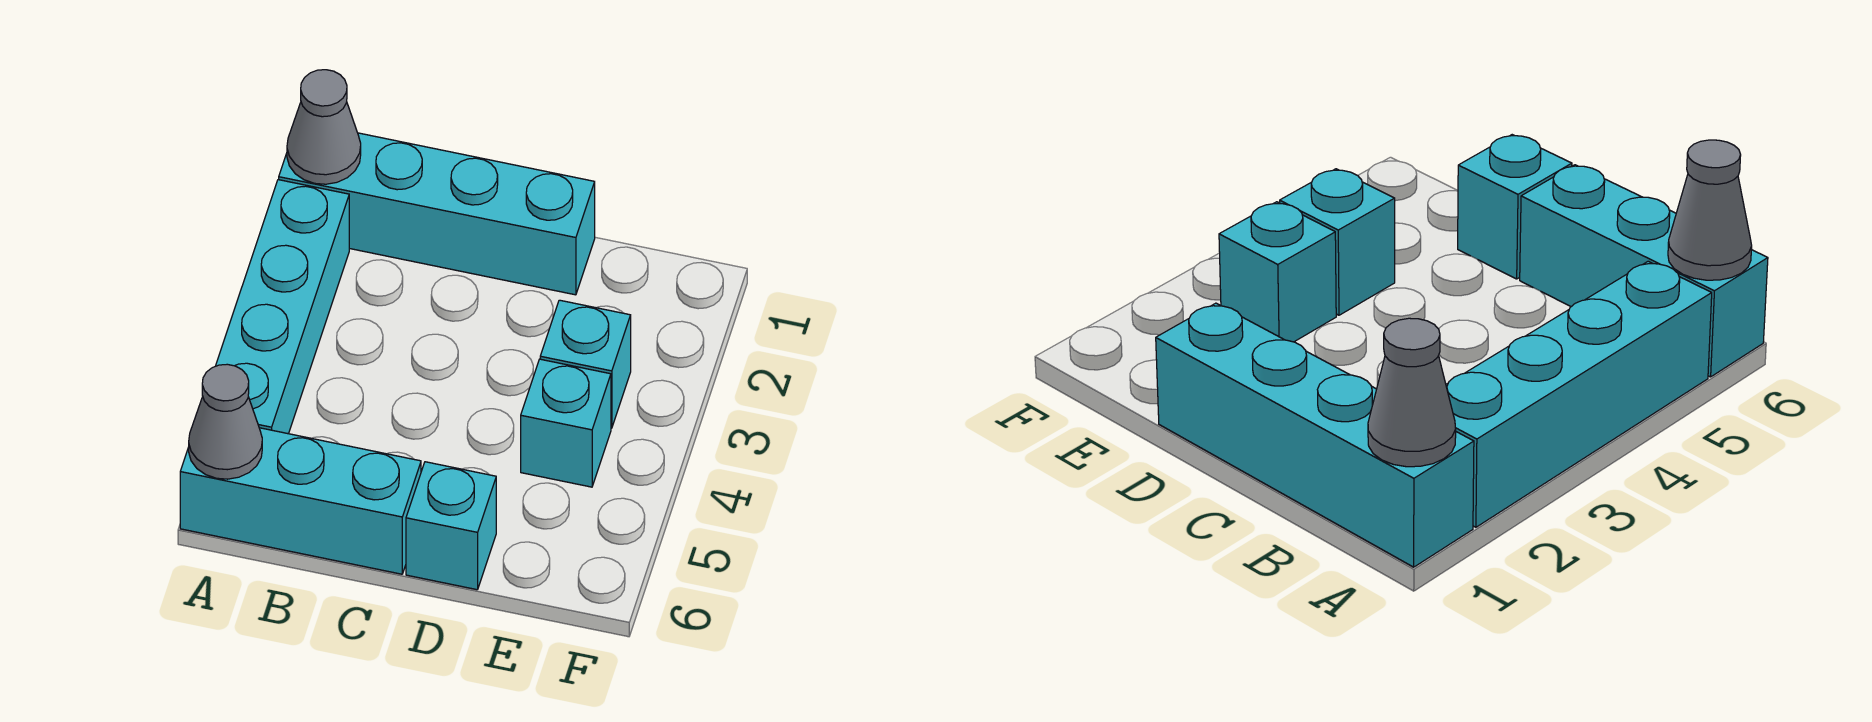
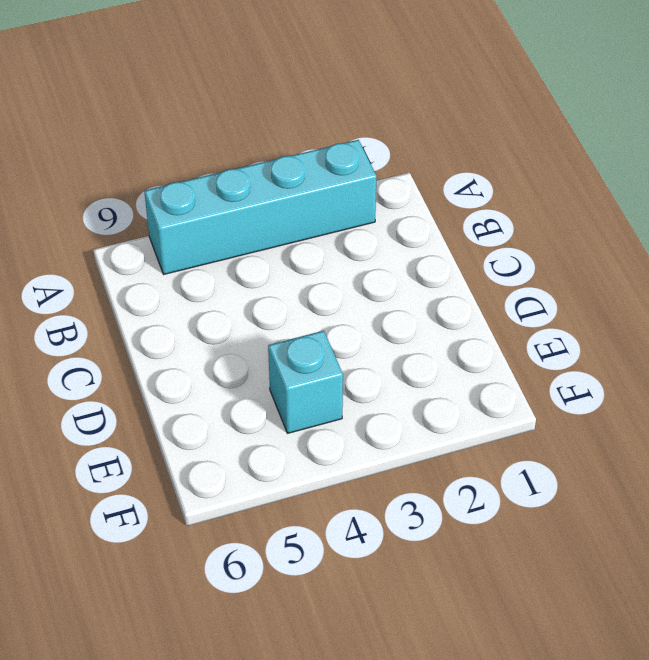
none -> cyan 1x4 brick [279,133,595,295]
none -> cyan 1x3 brick [180,428,421,574]

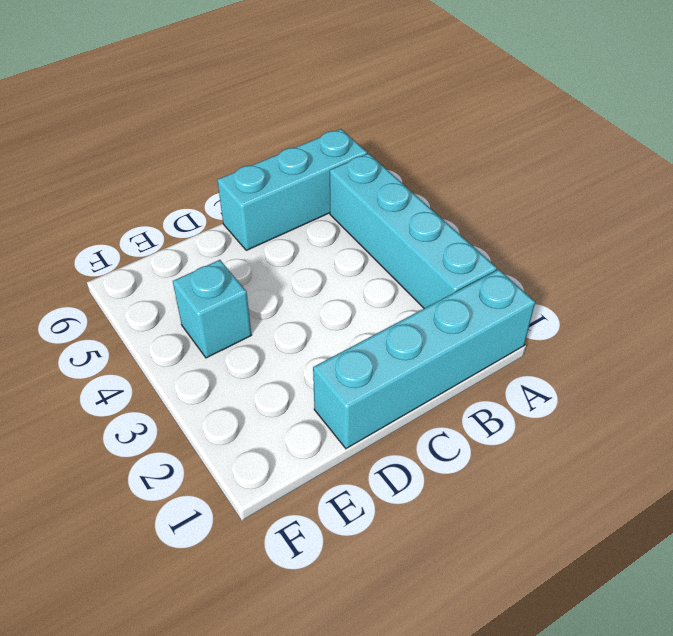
none -> cyan 1x1 brick [406,462,496,590]
none -> cyan 1x1 brick [540,300,631,428]

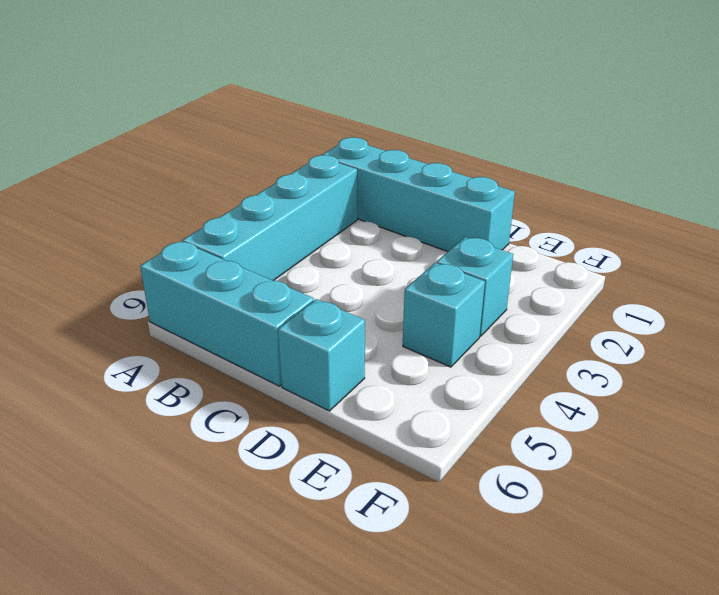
none -> grey 1x1 cone [287,70,361,184]
none -> grey 1x1 cone [189,364,262,479]

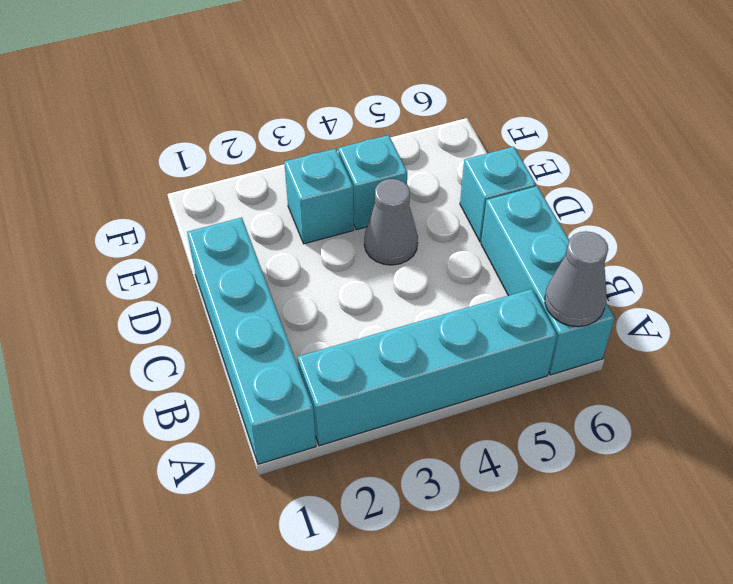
grey 1x1 cone [364,179,418,265] -> grey 1x1 cone moved to [287,70,361,184]

